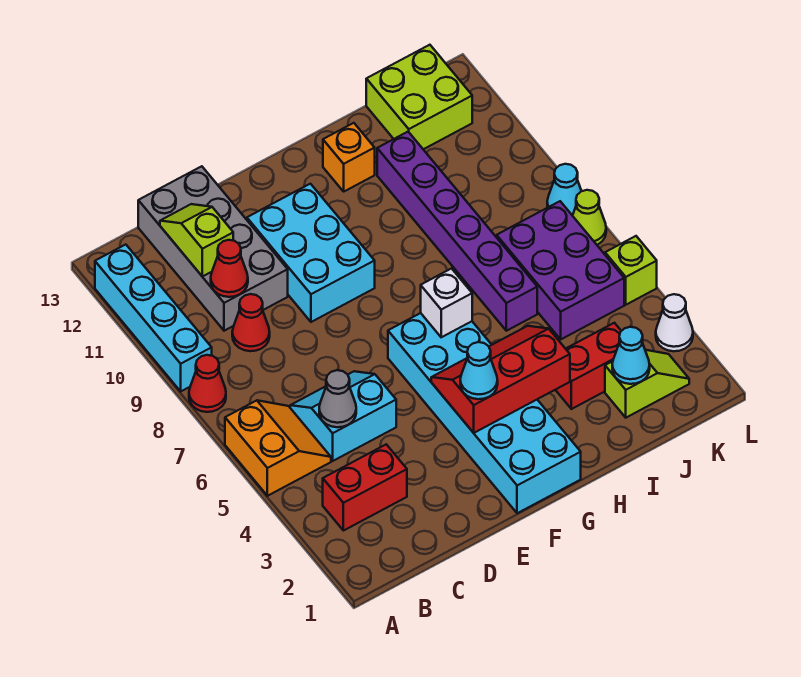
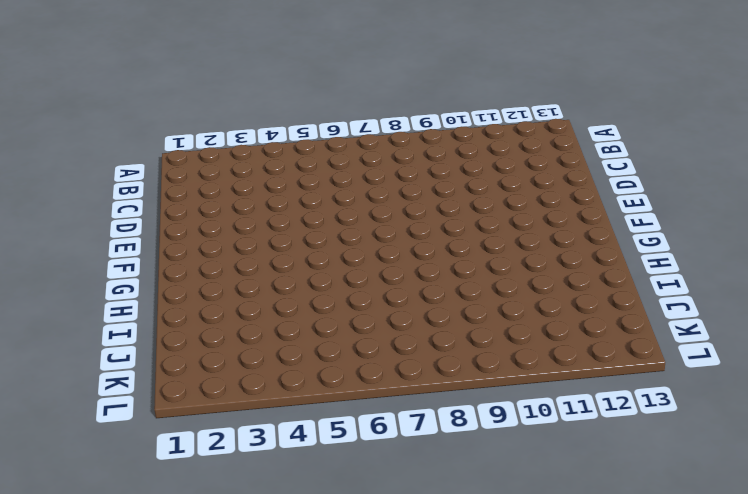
none -> orange 2x2 slope [225,400,331,496]
none -> red 1x1 cone [189,355,226,412]
none -> cyan 1x4 brick [95,245,212,391]

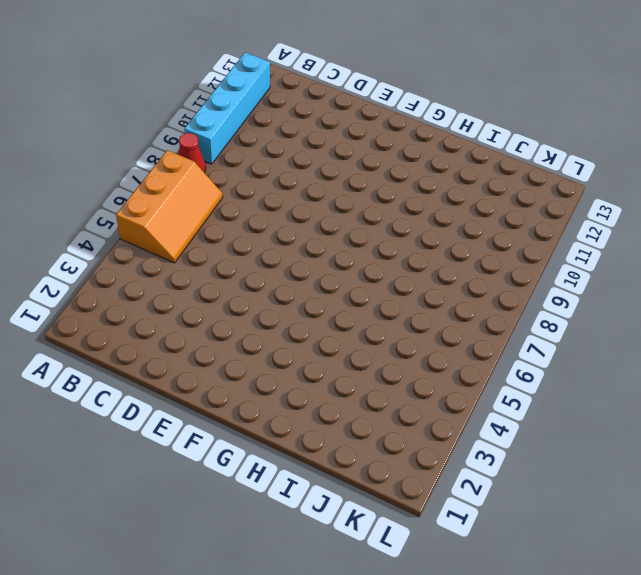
orange 2x3 slope [116,150,223,263] -> orange 2x2 slope [225,400,331,496]
none -> red 1x2 brick [323,444,407,531]
none -> cyan 2x2 slope [290,371,396,461]
none -> red 1x1 cone [232,294,270,351]

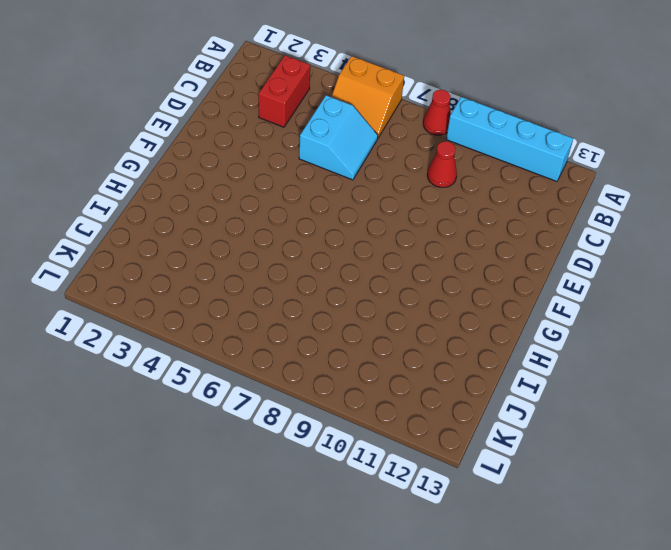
none -> grey 2x4 brick [138,166,288,331]
none -> cyan 2x3 brick [247,184,375,322]
none -> cyan 2x6 brick [388,313,581,513]

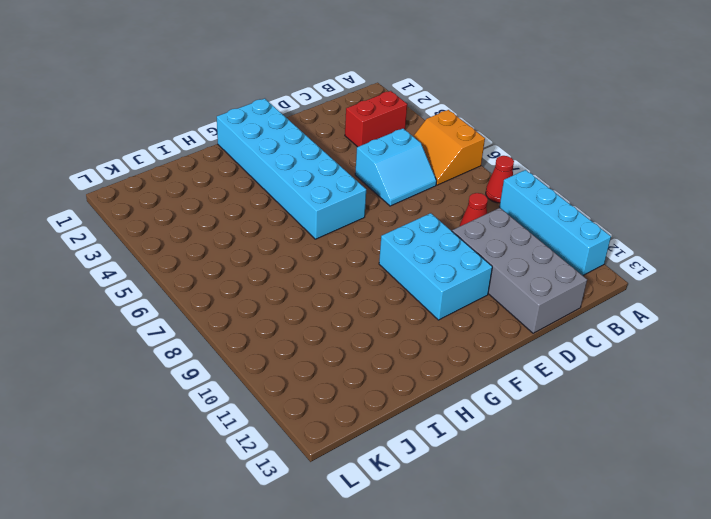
none -> orange 1x1 brick [323,123,375,191]
none -> red 1x2 brick [556,323,621,409]
none -> purple 1x6 brick [377,132,537,331]

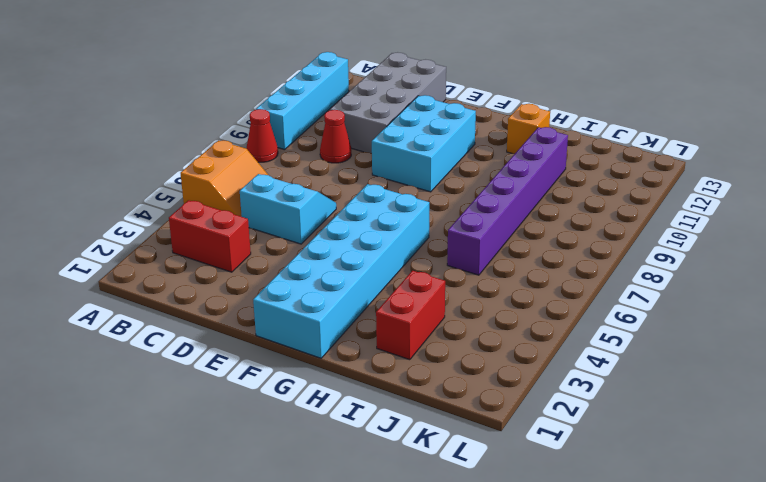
red 1x2 brick [376,271,445,360] -> red 1x2 brick turned to [556,323,621,409]
none -> lime 1x2 slope [605,350,689,418]
none -> purple 2x3 brick [497,201,624,339]
none -> lime 2x2 brick [366,45,472,149]

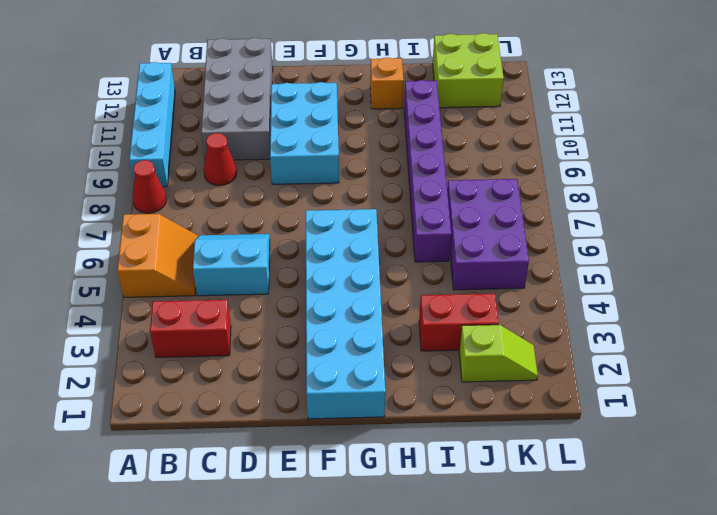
none -> white 1x1 cone [656,294,693,351]
none -> lime 1x1 brick [605,236,657,305]
none -> lime 1x1 cone [572,190,606,245]

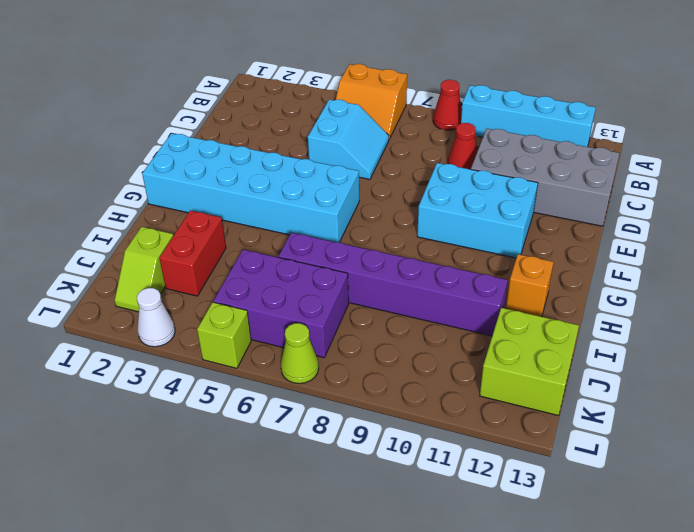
none -> red 1x2 brick [323,444,407,531]
none -> cyan 1x1 cone [547,164,581,215]
none -> grey 1x1 cone [319,370,356,427]

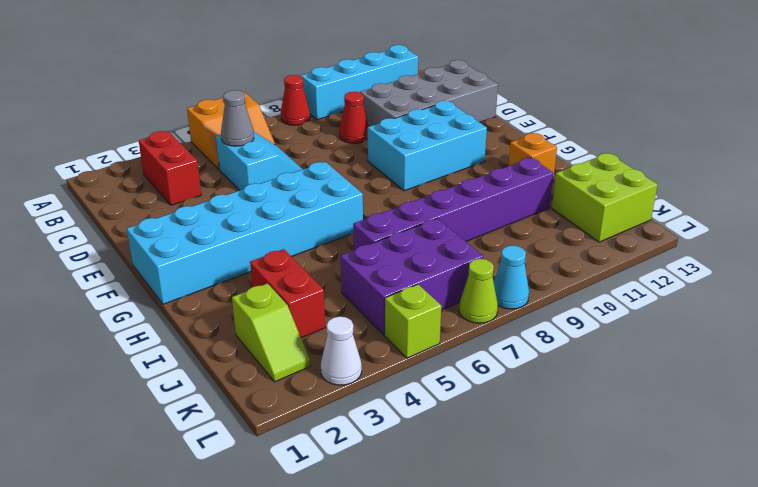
none -> red 1x1 cone [211,240,248,297]
none -> lime 1x2 slope [160,204,233,276]
none -> red 2x3 slope [431,326,570,433]

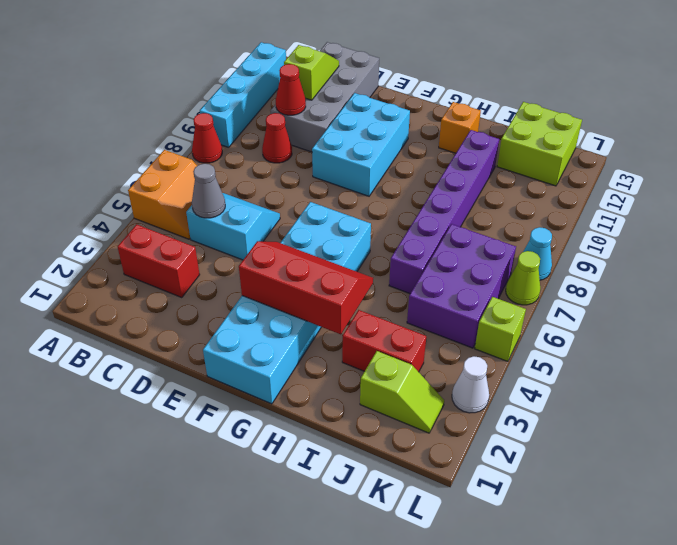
none -> white 1x1 brick [421,269,472,337]
none -> cyan 1x1 cone [612,327,650,384]
none -> cyan 1x1 cone [460,342,498,399]

